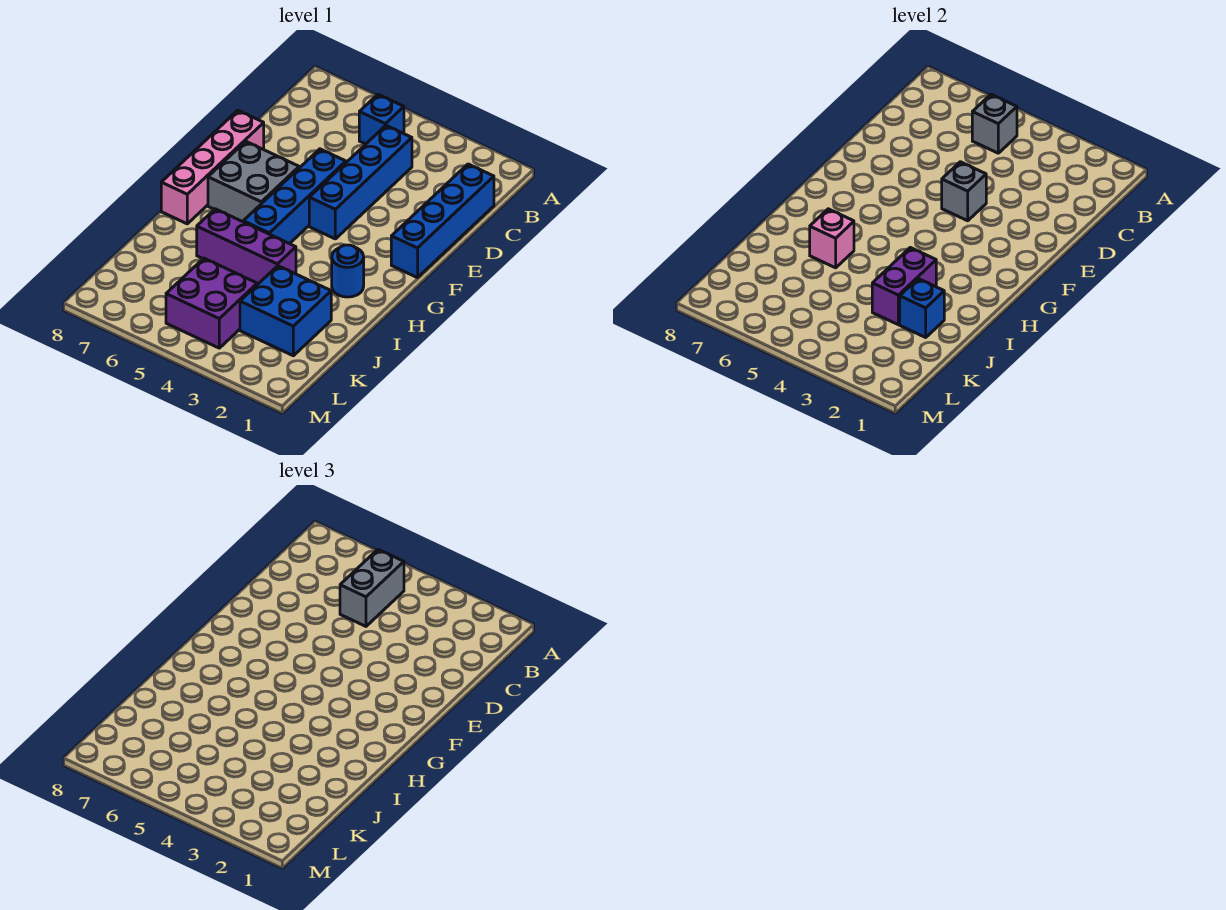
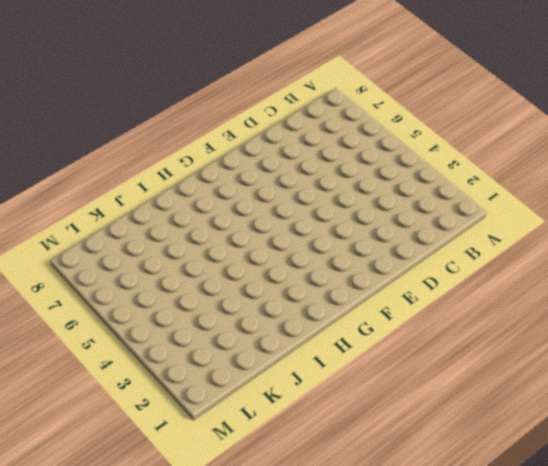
none -> blue 1x1 brick [359,94,404,144]
none -> blue 1x4 brick [391,164,494,278]
none -> blue 1x4 brick [309,126,412,239]

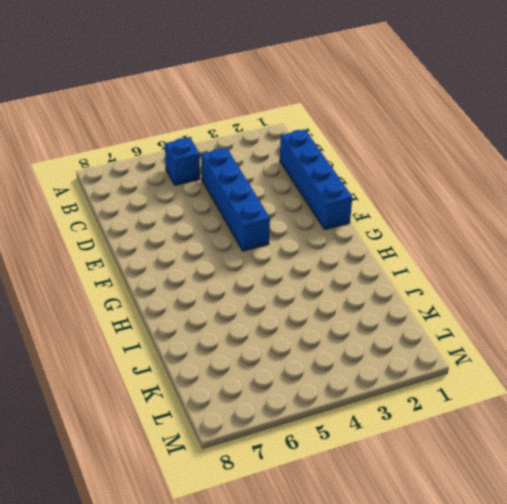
none -> blue 1x4 brick [243,149,346,244]
none -> pink 1x4 brick [161,110,264,224]
none -> grey 2x2 brick [208,142,299,222]

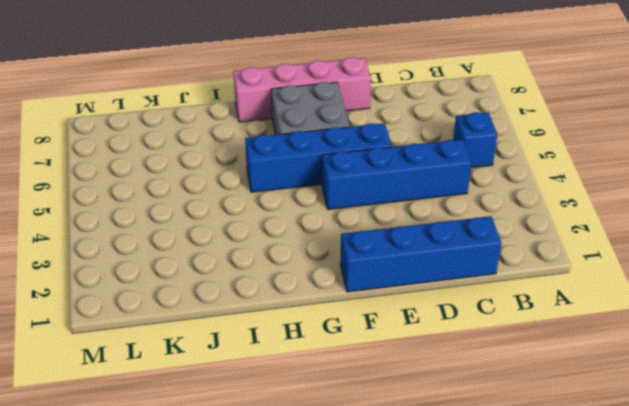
none -> blue 1x1 round brick [332,245,364,297]
none -> purple 1x3 brick [197,209,296,284]
none -> blue 2x2 brick [240,266,331,356]

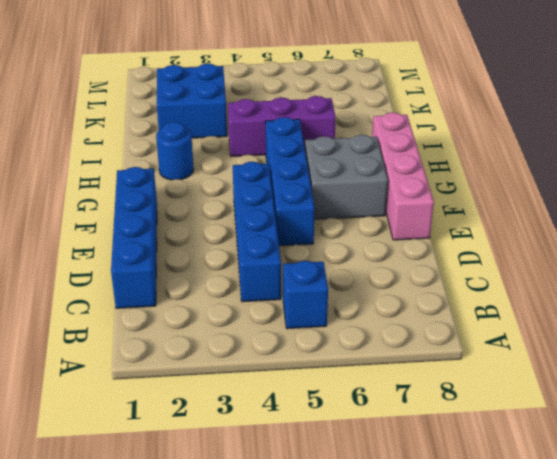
none -> purple 2x2 brick [166,258,257,348]
none -> grey 1x1 brick [972,94,1017,153]
none -> grey 1x1 brick [942,162,986,221]

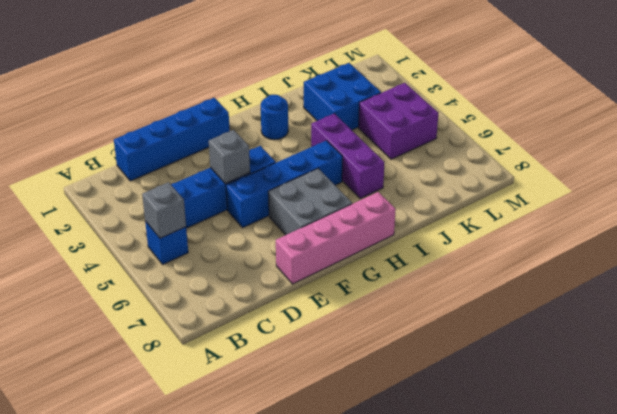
none -> purple 1x2 brick [872,248,936,325]
none -> pink 1x1 brick [810,209,854,268]
none -> blue 1x1 brick [900,279,944,337]

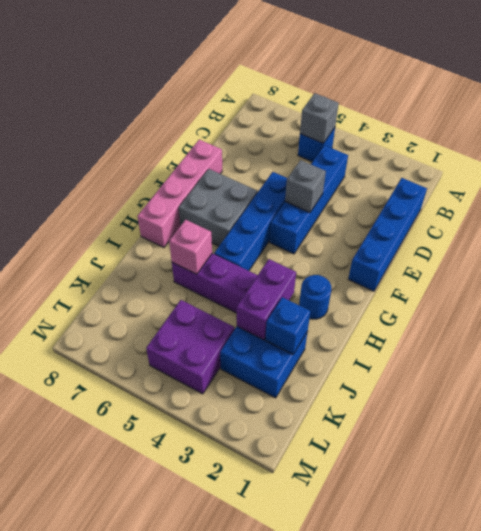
none -> grey 1x2 brick [340,549,404,626]

